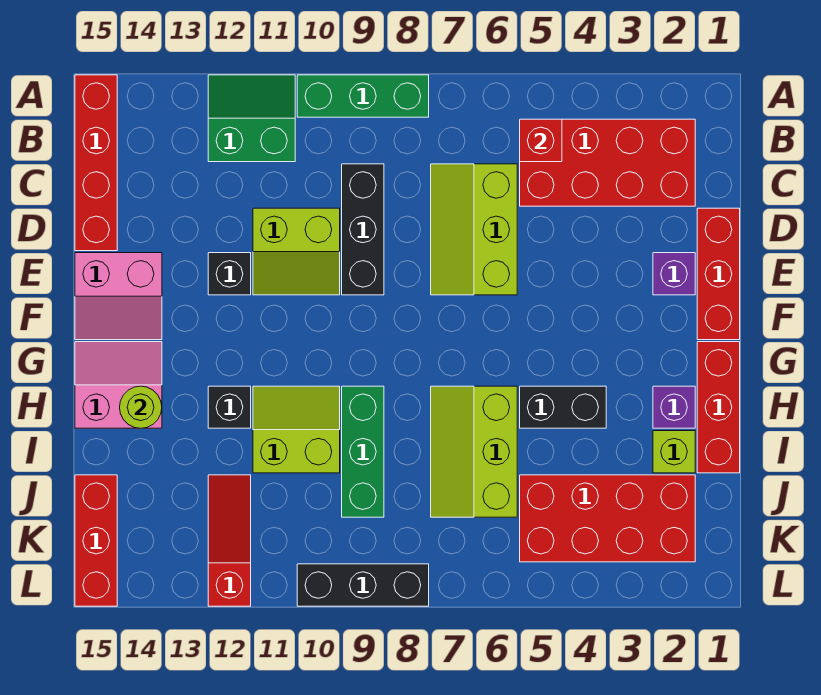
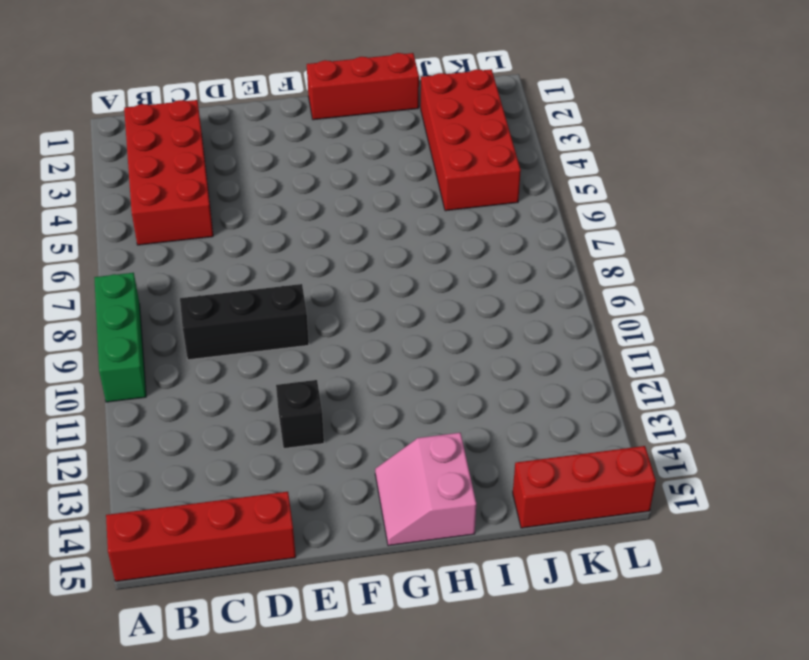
none -> green 2x2 slope [208,75,295,162]
none -> lime 2x3 slope [431,164,517,295]
none -> red 1x3 brick [697,208,740,340]

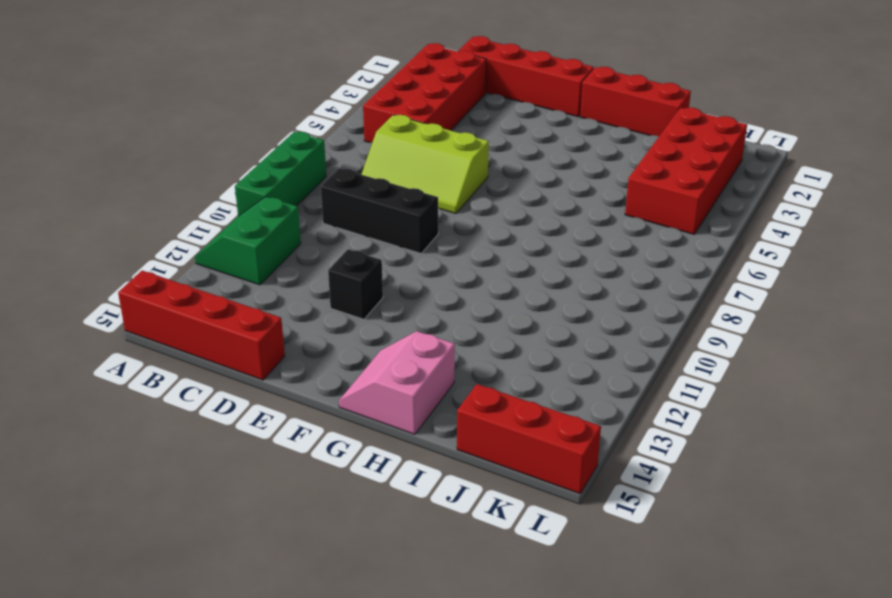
red 1x4 brick [458,36,594,117] -> red 1x3 brick [697,208,740,340]
none -> lime 2x2 slope [253,208,340,295]
none -> purple 1x1 brick [653,253,695,295]
none -> pink 2x2 slope [75,253,162,340]

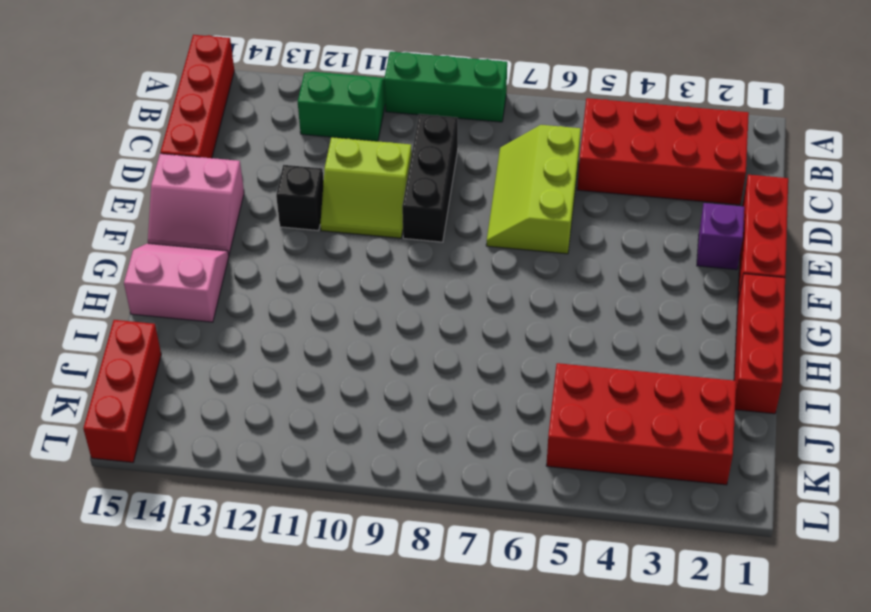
none -> purple 1x1 brick [653,386,695,428]
none -> black 1x2 brick [520,386,606,428]
none -> lime 2x3 slope [431,386,517,517]

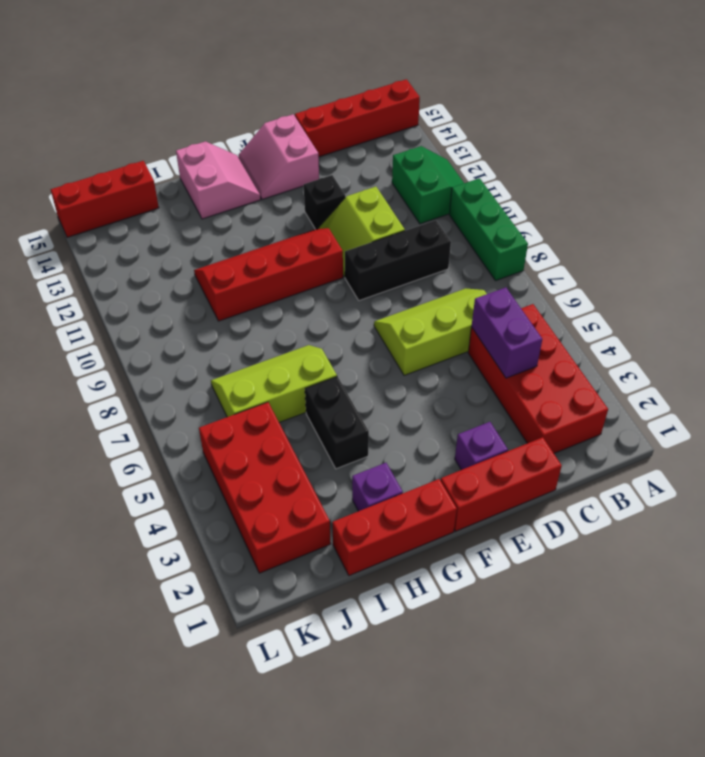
purple 1x2 brick [471,287,542,378] -> none
red 2x4 slope [194,228,343,321] -> lime 2x2 slope [253,386,340,473]
none -> green 1x3 brick [342,386,384,517]
none -> black 1x1 brick [208,386,251,428]
none -> lime 1x1 brick [653,431,695,473]

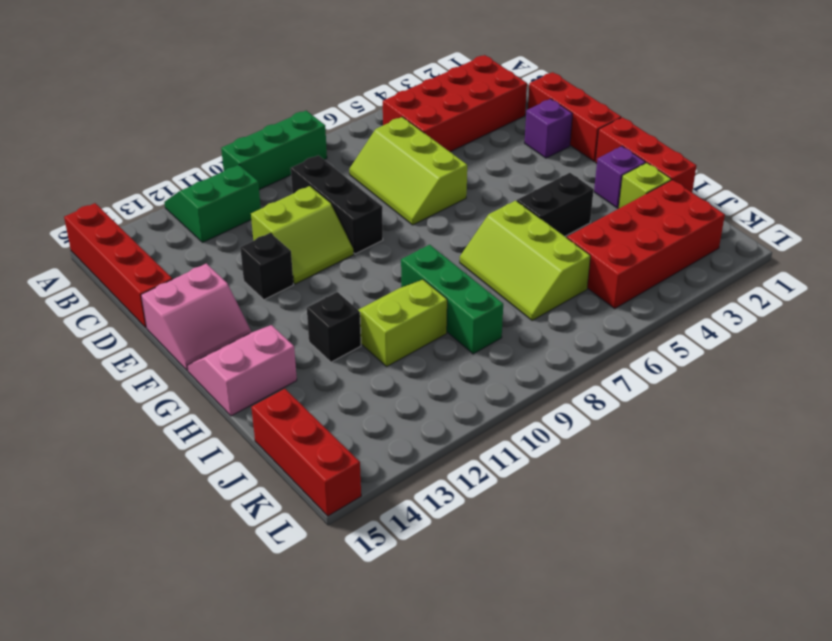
none -> red 1x3 slope [208,475,251,606]
none -> black 1x3 brick [297,564,429,606]
none -> red 1x1 brick [520,119,562,162]

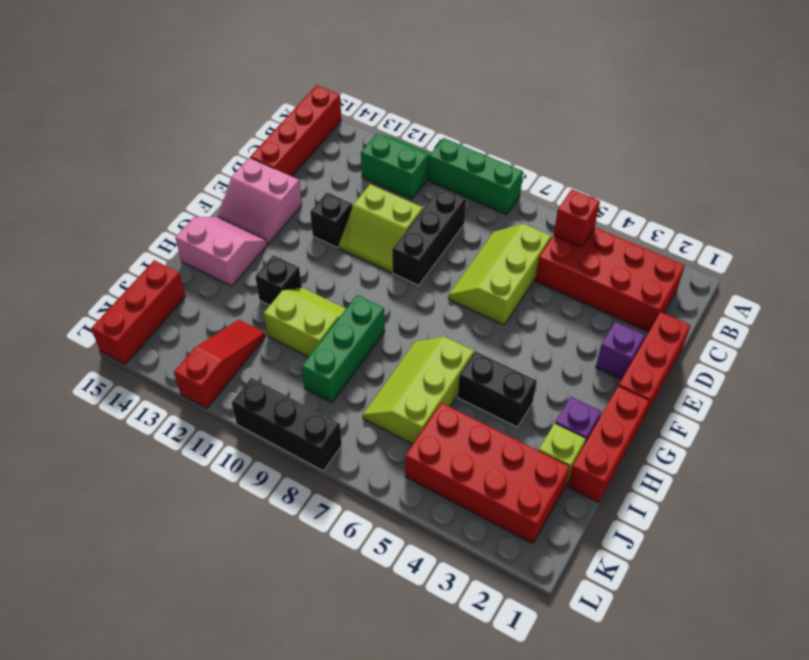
none -> lime 1x1 round brick [120,386,162,428]

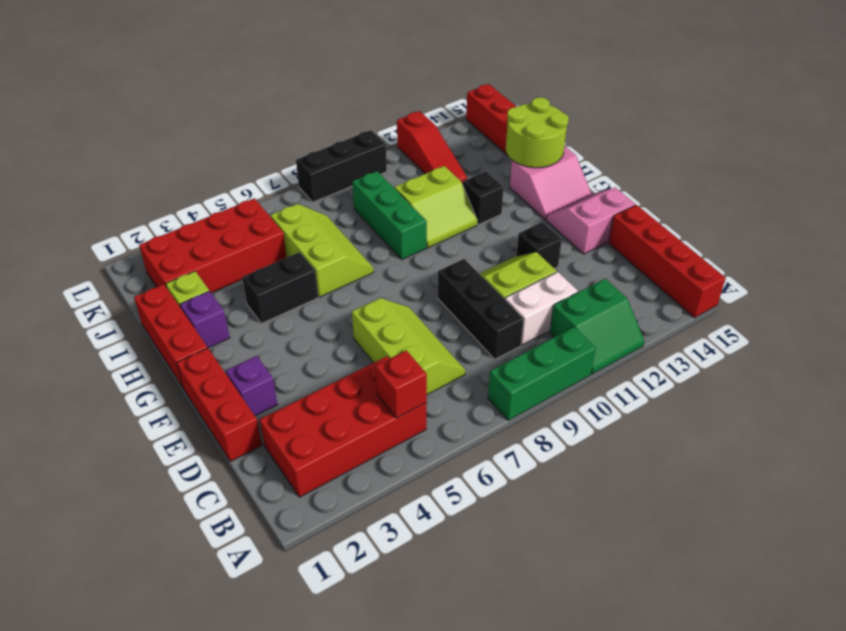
white 1x2 brick [505,272,578,345] -> none
lime 2x2 round brick [506,97,569,168] -> lime 1x1 round brick [120,386,162,428]

